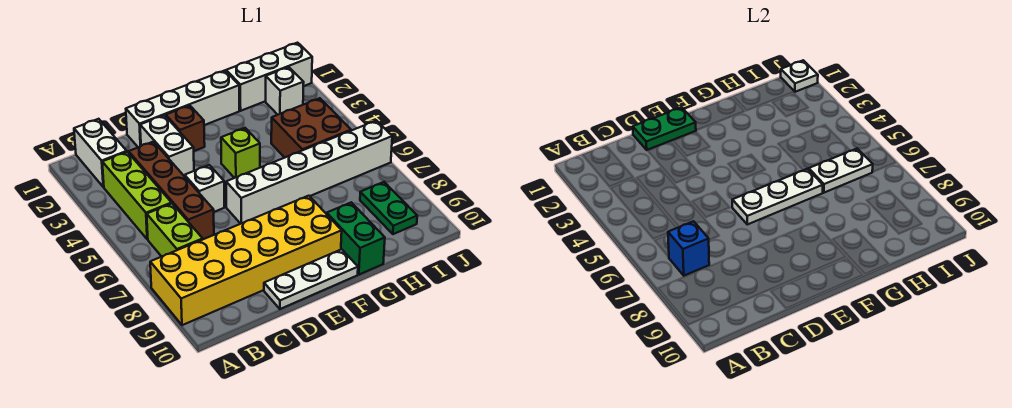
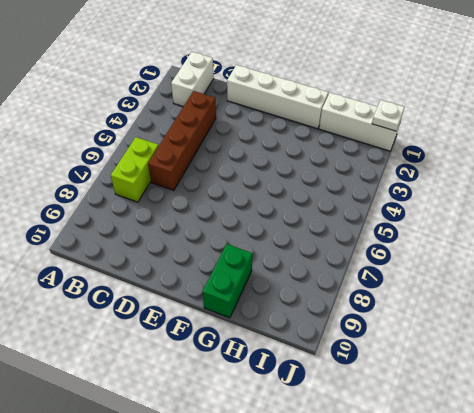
none -> yellow 2x6 brick [150,196,342,325]
none -> lime 1x3 brick [102,152,171,239]
none -> white 1x2 brick [140,115,194,176]

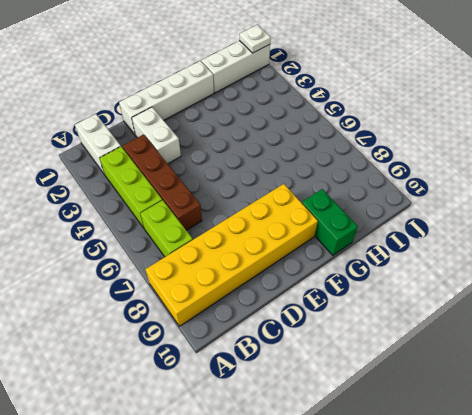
none -> white 1x1 brick [185,165,224,212]
none -> white 1x3 plate [264,249,358,309]
none -> brown 1x1 brick [166,105,205,151]

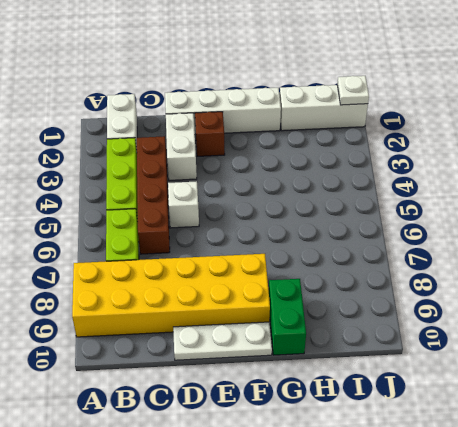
none -> white 1x6 brick [226,121,392,224]
none -> lime 1x1 brick [221,128,260,178]
none -> brown 2x2 brick [271,98,351,158]

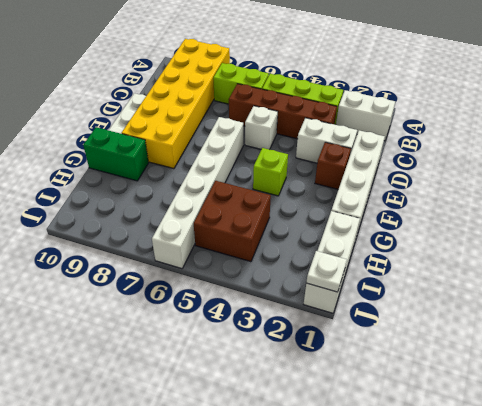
none -> white 1x1 brick [266,67,304,115]
none -> green 1x2 plate [360,182,417,234]
none -> blue 1x1 brick [668,221,709,276]

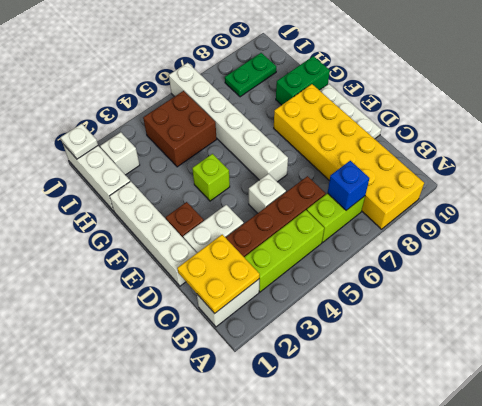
yellow 2x2 plate [177,235,260,313] -> none
none -> green 1x2 plate [633,107,696,150]
none -> white 1x3 plate [732,169,823,224]
none -> white 1x2 plate [809,149,873,193]

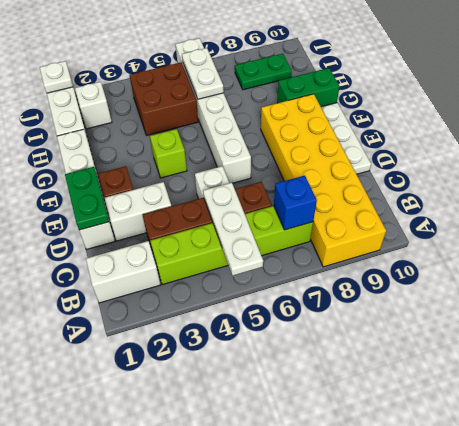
white 1x3 plate [203,183,263,276] -> white 1x3 plate moved to [732,169,823,224]

